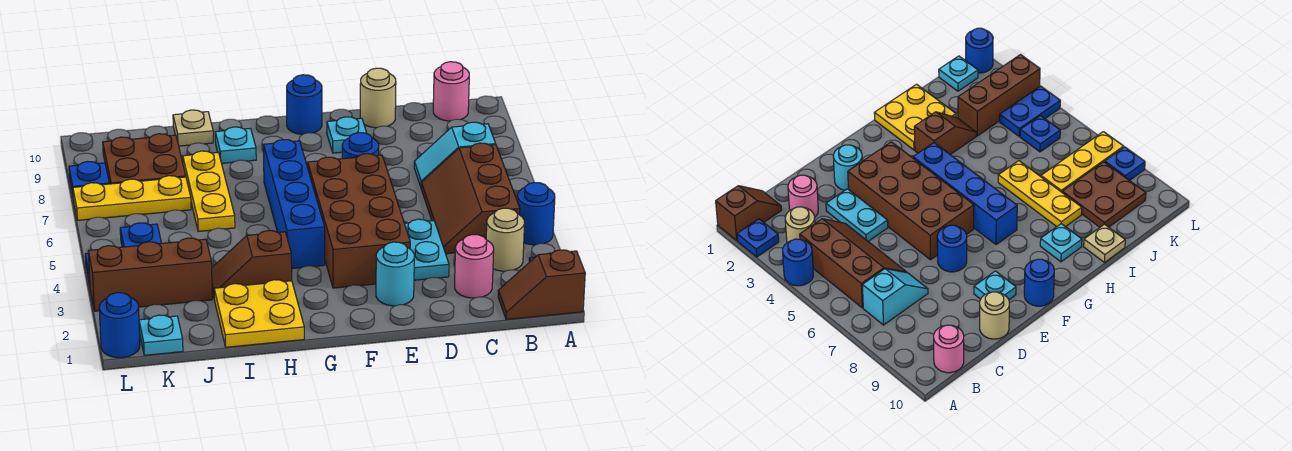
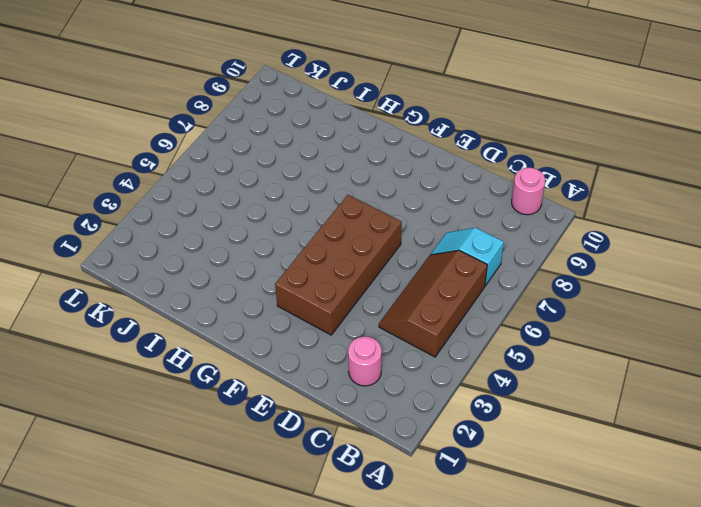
none -> brown 1x2 slope [498,250,585,320]
none -> blue 1x1 plate [737,219,779,257]
none -> blue 1x1 round brick [517,183,555,245]

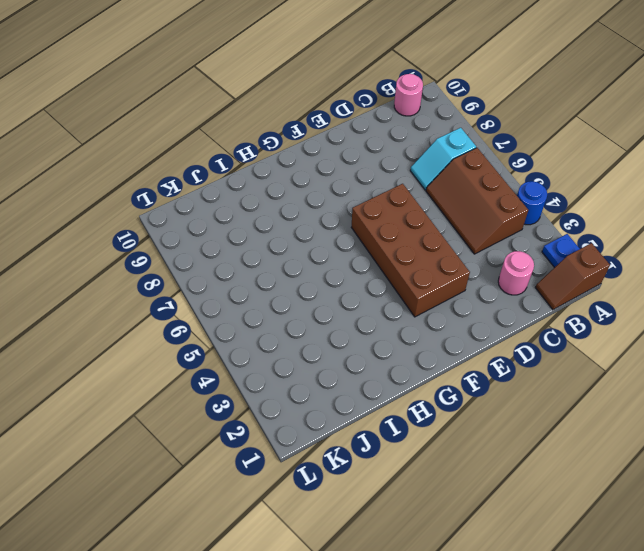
none -> tan 1x1 round brick [486,208,525,271]
none -> cyan 1x2 plate [404,219,449,280]
none -> tan 1x1 round brick [360,68,396,128]

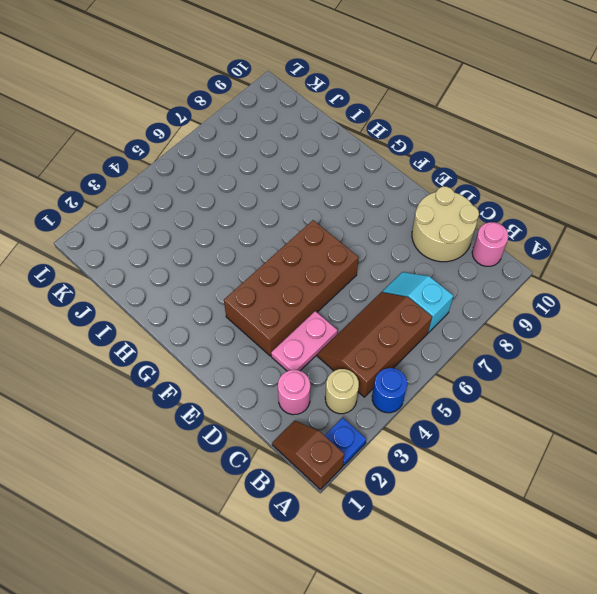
tan 2x2 round brick [412,187,479,262] -> tan 1x1 round brick [360,68,396,128]
pink 1x2 plate [271,311,338,371] -> cyan 1x2 plate [404,219,449,280]
none -> cyan 1x1 round brick [376,242,414,306]
none -> blue 1x1 round brick [342,133,379,159]
none -> cyan 1x1 plate [327,117,367,153]

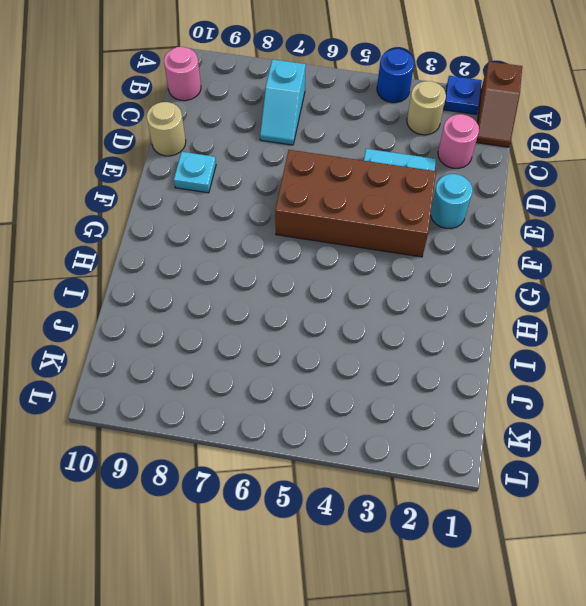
none -> brown 2x3 slope [421,143,520,254]
none -> blue 1x1 round brick [342,133,379,159]
none -> blue 1x1 round brick [287,75,322,135]

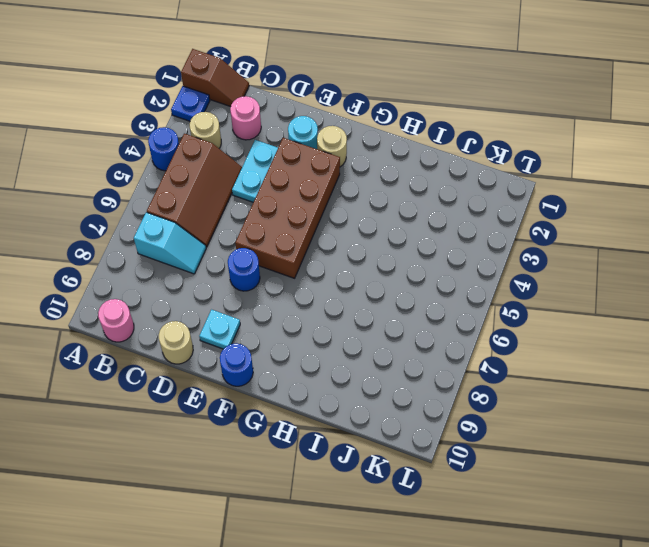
tan 1x1 round brick [317,126,347,167] -> none
none -> blue 1x4 brick [264,140,325,269]
none -> yellow 2x2 plate [214,280,304,347]
none -> brown 1x2 slope [212,231,292,297]

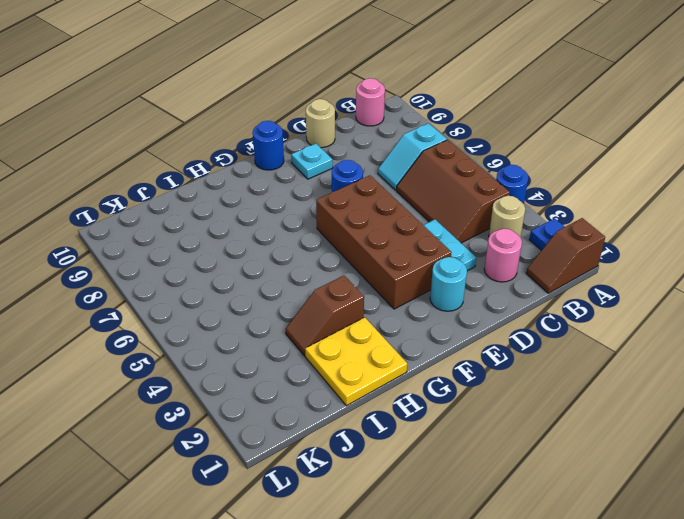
none -> blue 1x4 brick [264,140,325,269]
none -> cyan 1x1 plate [215,127,256,163]
none -> yellow 1x3 plate [183,151,235,232]

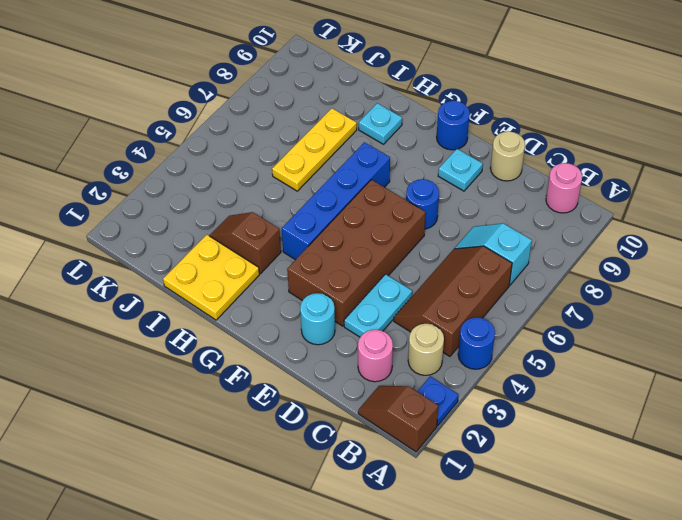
none -> tan 1x1 plate [173,110,213,146]
none -> brown 1x3 brick [88,238,212,311]
none -> yellow 1x3 plate [73,176,191,220]

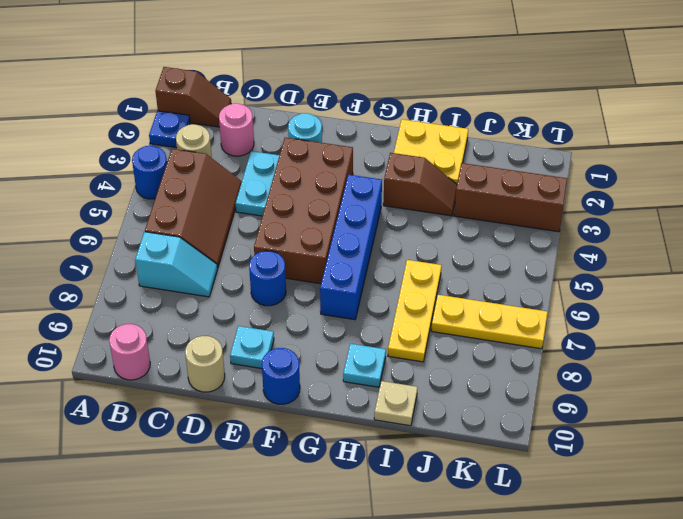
none -> brown 2x2 plate [103,134,186,184]
none -> cyan 1x1 plate [139,315,183,355]
none -> blue 1x2 plate [1000,86,1060,136]

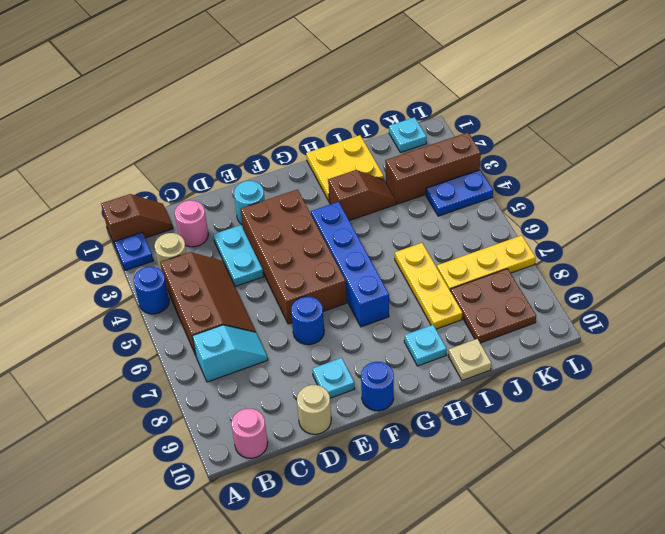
none -> blue 1x1 plate [120,223,161,247]
none -> blue 1x1 round brick [99,293,140,358]
none -> blue 1x1 plate [69,162,109,194]

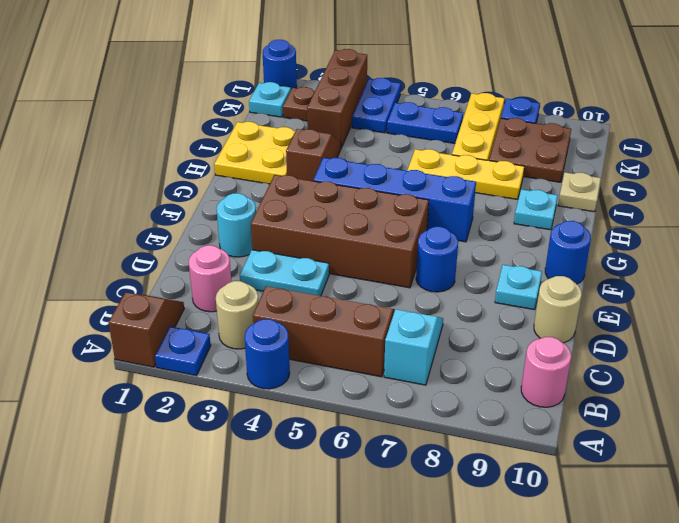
brown 1x1 plate [283,87,315,121] -> none
blue 1x2 plate [387,102,463,143] -> blue 1x1 plate [120,223,161,247]

